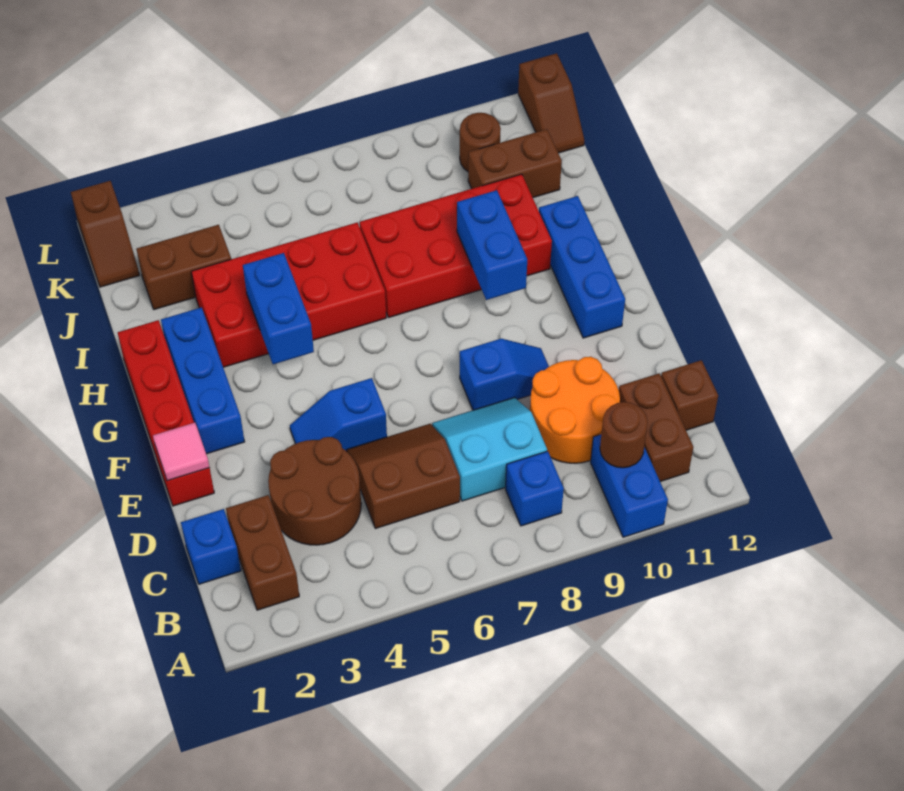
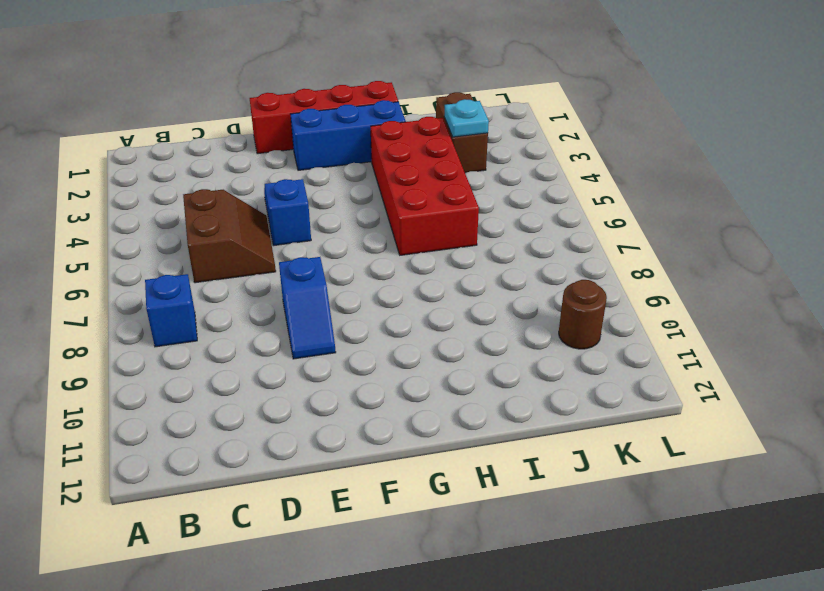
cyan 1x1 plate [444,99,489,137] -> none
none -> blue 1x2 brick [591,435,668,537]
none -> brown 1x2 brick [226,495,299,610]
none -> brown 1x2 brick [619,373,693,482]

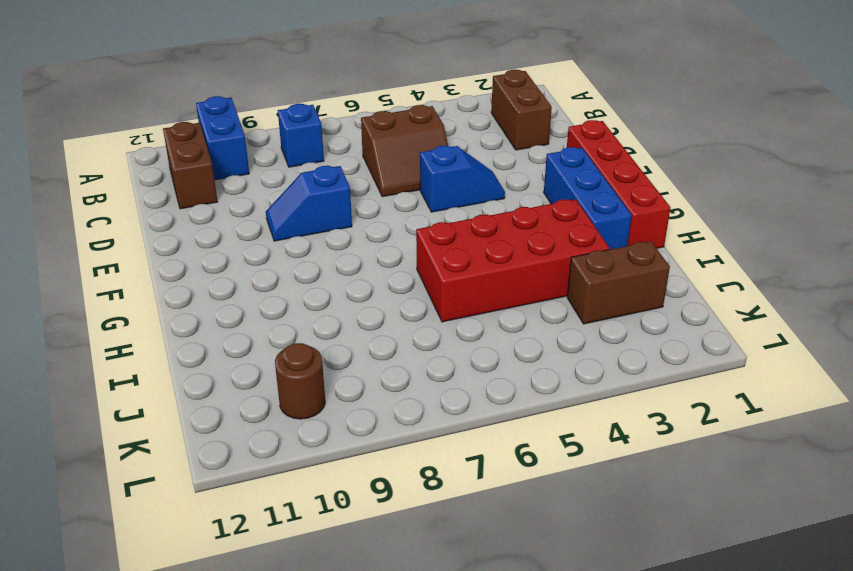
none -> blue 1x1 brick [181,509,241,584]
none -> brown 2x2 round brick [268,437,361,545]
none -> cyan 2x2 slope [432,397,547,501]

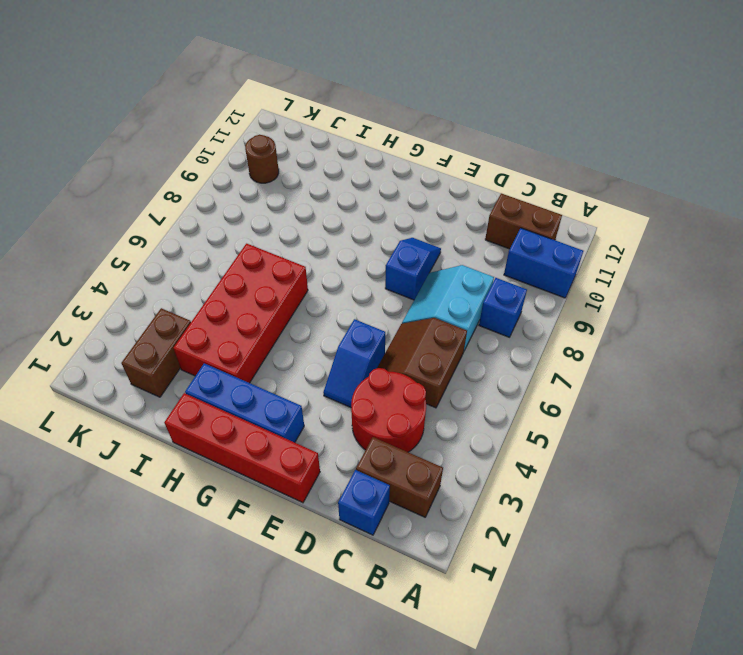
red 2x2 round brick [351,368,426,452] -> brown 2x2 round brick [268,437,361,545]
none -> orange 2x2 round brick [530,357,620,463]
none -> brown 1x1 brick [661,360,718,430]
none -> blue 1x3 brick [539,196,625,338]

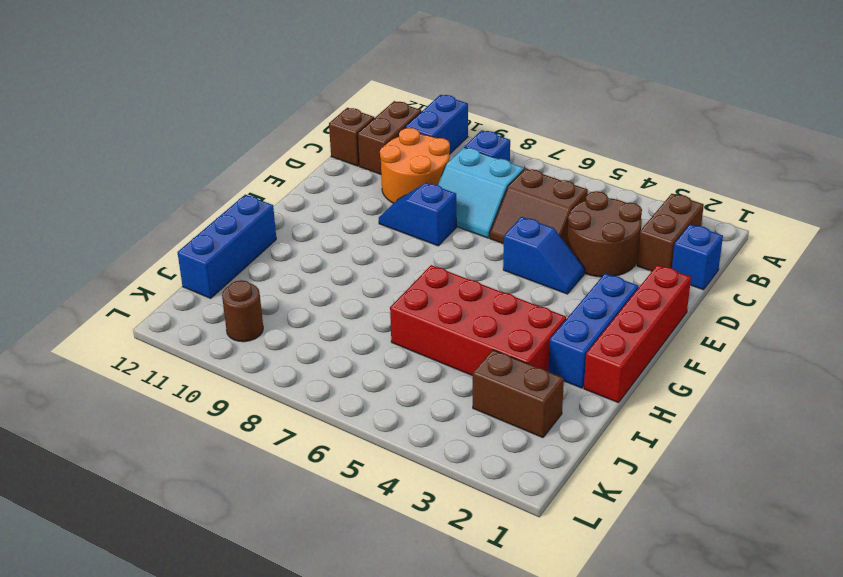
blue 1x3 brick [177,195,276,298] -> blue 1x3 brick moved to [539,196,625,338]
none -> red 2x4 brick [360,174,552,318]
none -> brown 1x2 brick [468,129,562,198]
none -> brown 1x2 slope [71,181,139,287]

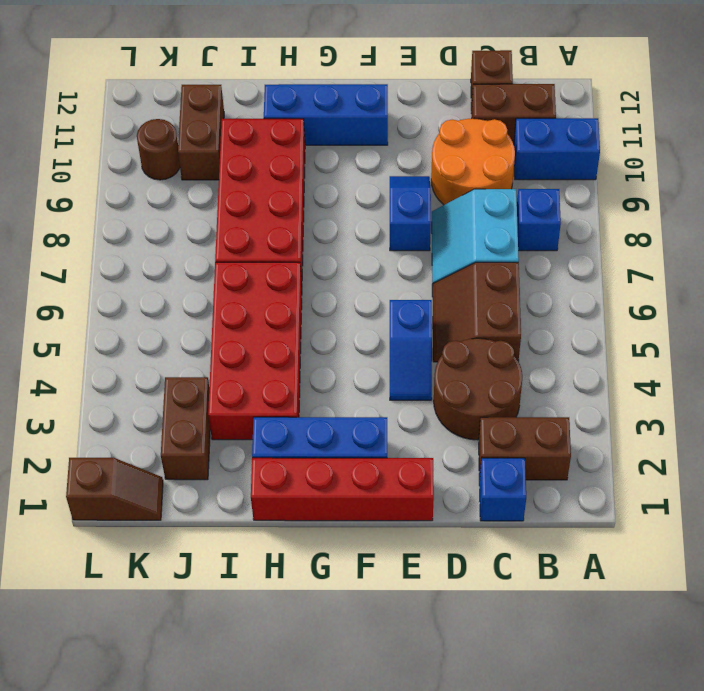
none -> brown 1x2 slope [518,53,584,153]
none -> brown 1x1 round brick [600,402,648,468]
none -> pink 1x1 tile [153,423,209,481]

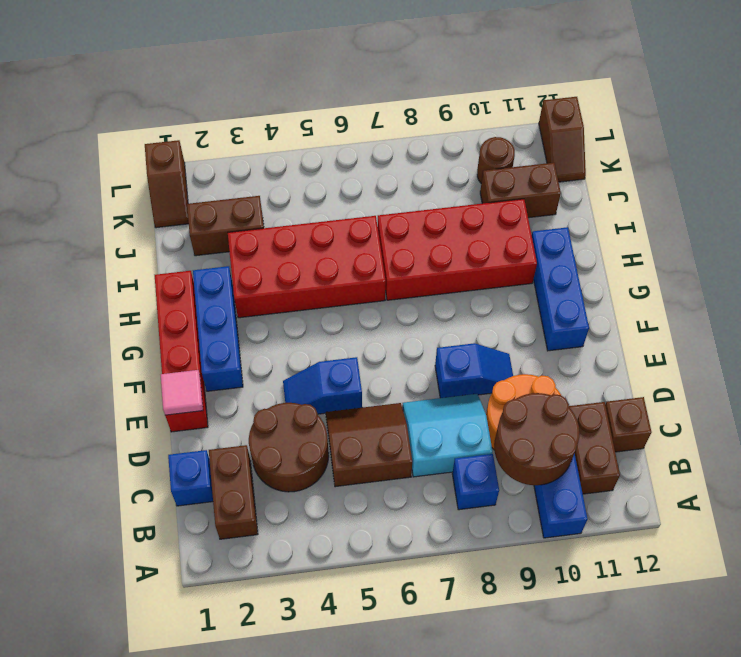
brown 2x2 round brick [494,393,580,485] -> brown 1x1 round brick [600,402,648,468]
none -> blue 1x2 brick [243,253,314,364]
none -> blue 1x2 brick [457,190,527,300]

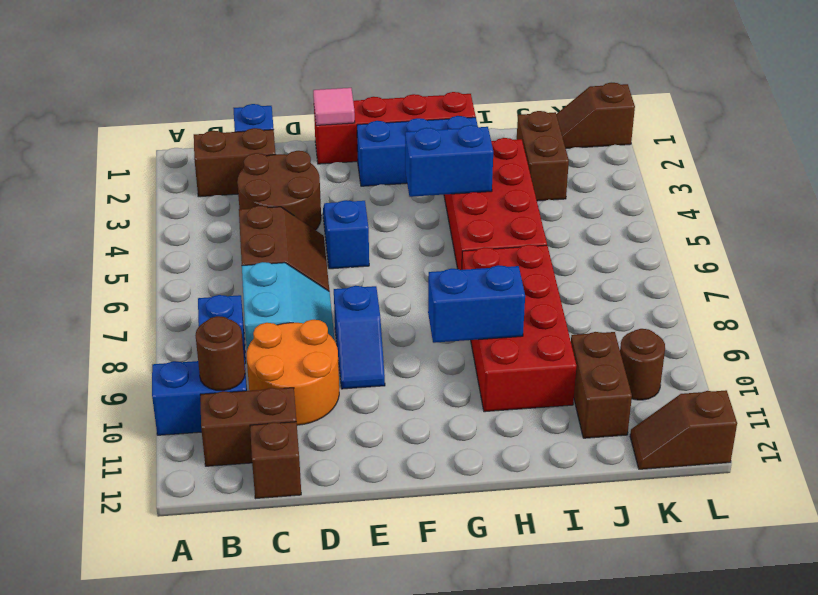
none -> blue 1x3 brick [539,196,625,338]

